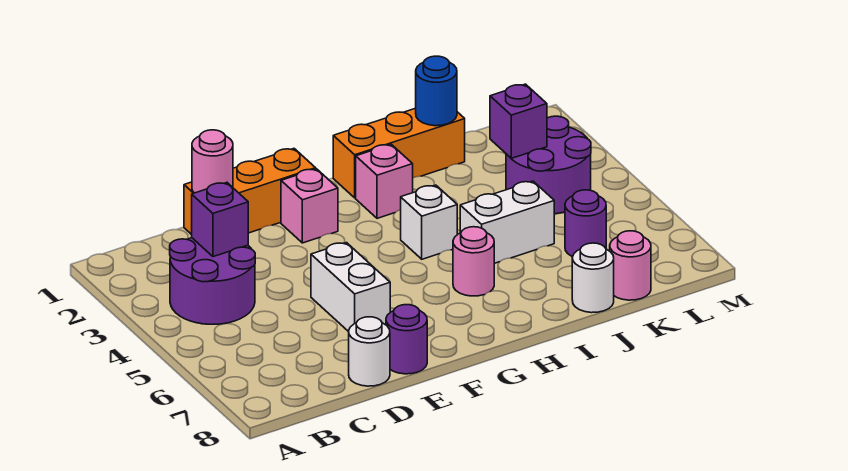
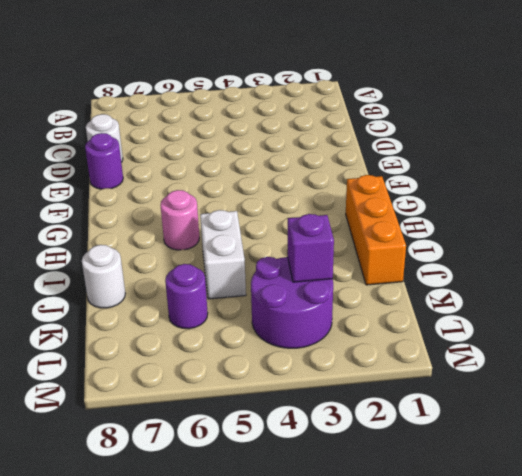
none -> purple 2x2 round brick [170,238,255,324]
none -> orange 1x3 brick [184,149,316,235]
none -> white 1x2 brick [311,243,390,332]

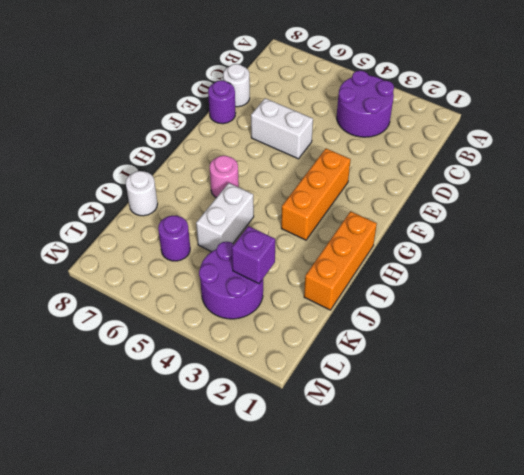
orange 1x3 brick [281,149,351,240] -> orange 1x3 brick moved to [184,149,316,235]
none -> pink 1x1 brick [281,169,338,243]
none -> pink 1x1 brick [356,144,413,218]
none -> white 1x1 brick [401,185,457,259]

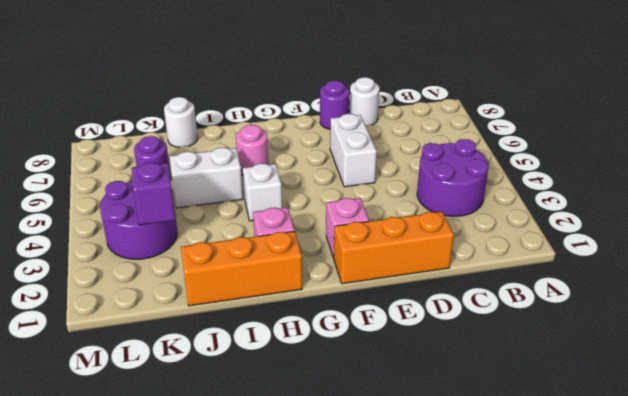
none -> pink 1x1 round brick [610,231,651,300]
none -> purple 1x1 brick [192,183,248,257]
none -> pink 1x1 round brick [192,130,233,193]

